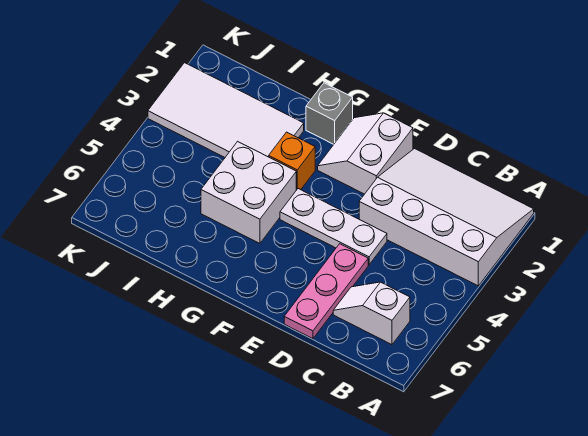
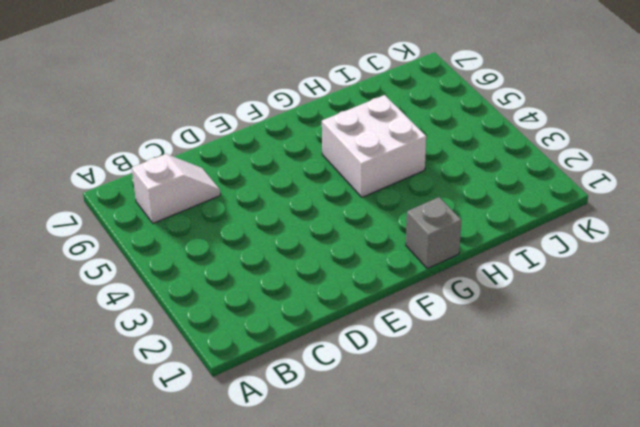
none -> white 3x4 slope [359,149,534,286]
none -> white 1x3 plate [280,189,387,265]

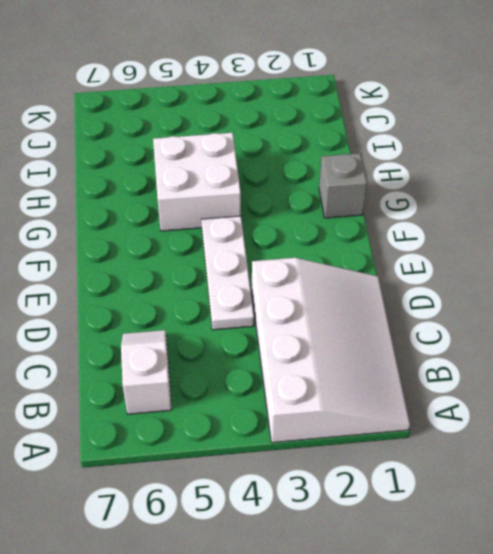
none -> pink 1x3 plate [284,244,368,339]
none -> white 2x2 slope [318,113,413,194]

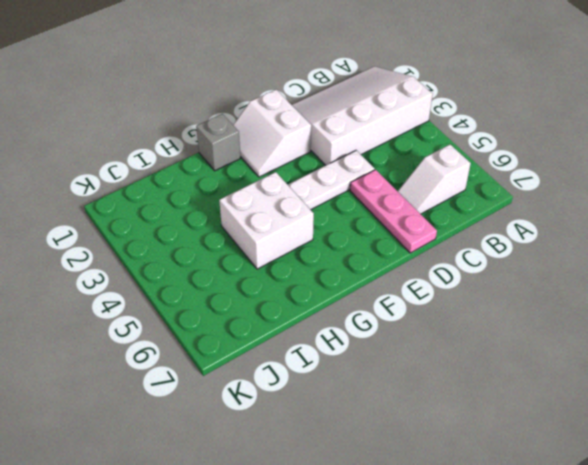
none -> orange 1x1 brick [269,132,315,190]
none -> white 2x4 tile [148,63,304,157]

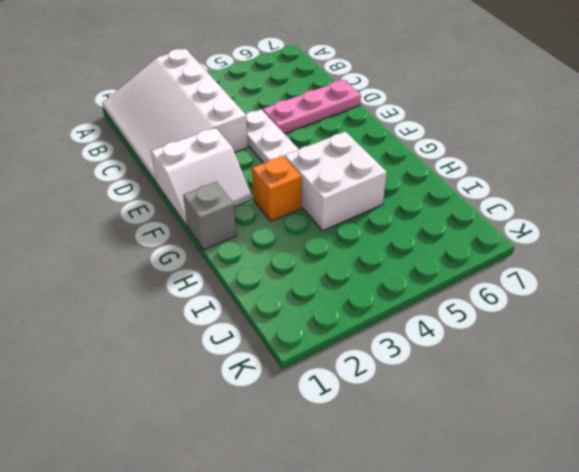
none -> white 1x2 slope [333,282,410,345]
none -> white 2x4 tile [148,63,304,157]

